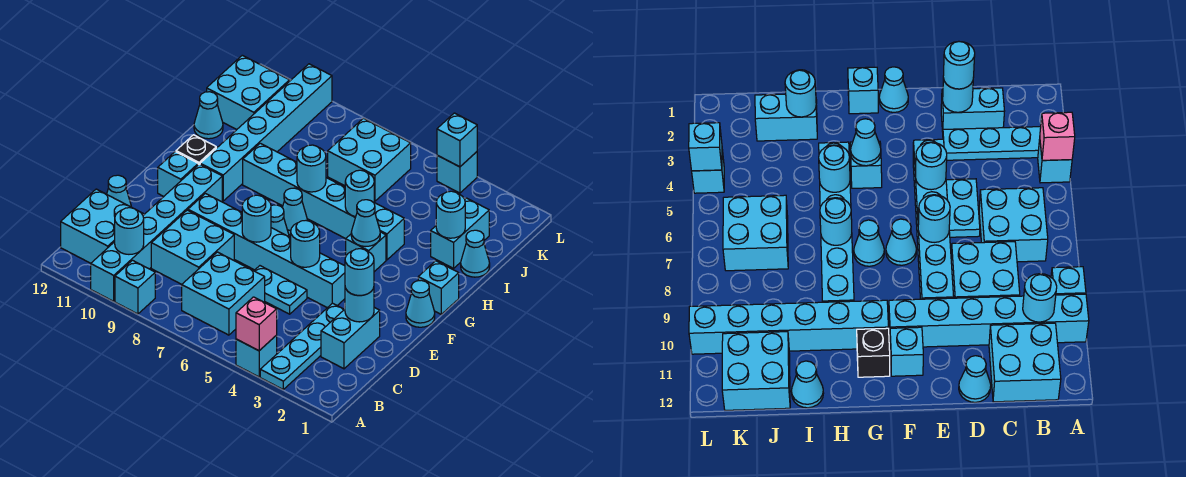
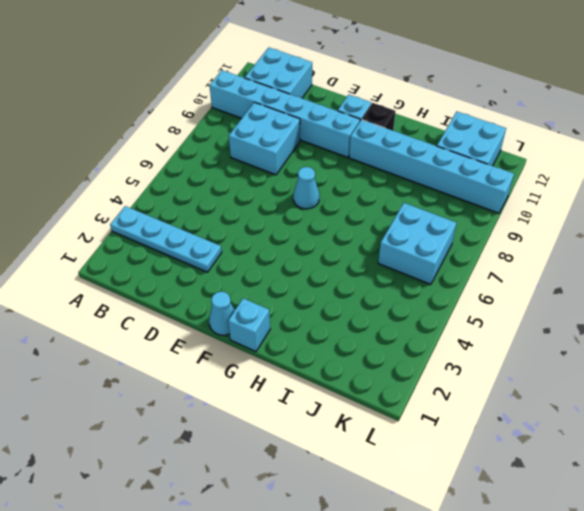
none -> cyan 1x1 brick [236,335,277,377]
none -> cyan 1x1 brick [115,260,155,314]
none -> cyan 2x2 brick [182,252,265,335]
none -> cyan 1x2 brick [321,307,380,369]

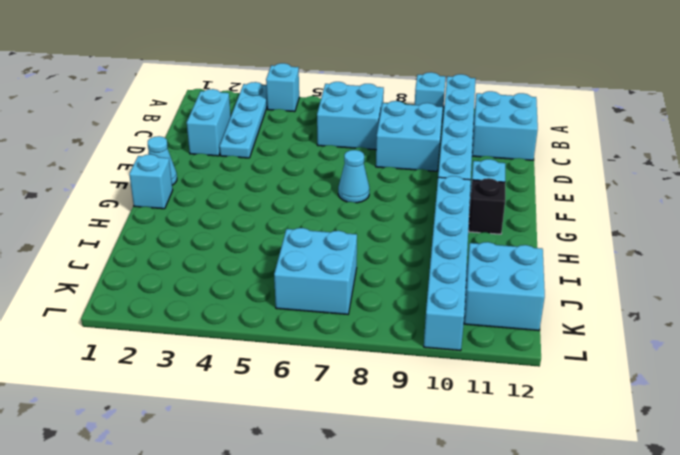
none -> cyan 1x2 plate [254,266,307,314]
none -> cyan 1x1 cone [107,175,131,207]
none -> cyan 1x6 brick [188,194,345,308]
none -> cyan 1x1 brick [346,232,386,272]

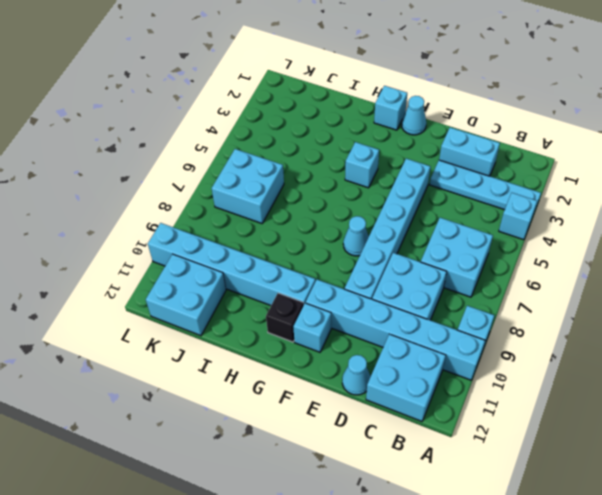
none -> cyan 1x2 plate [254,266,307,314]
none -> cyan 1x1 cone [282,188,307,235]
none -> cyan 1x6 brick [243,143,404,260]
none -> cyan 1x1 cone [461,230,490,277]

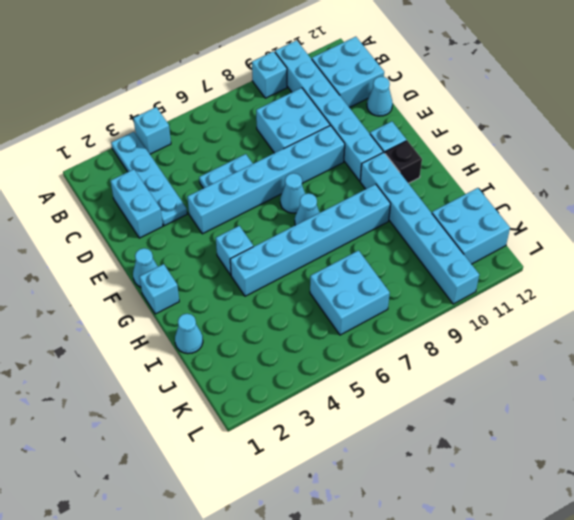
none -> cyan 2x2 brick [182,252,265,335]
none -> cyan 1x2 brick [431,198,489,268]
none -> cyan 1x1 cone [194,92,223,139]
none -> cyan 1x1 brick [437,152,477,193]

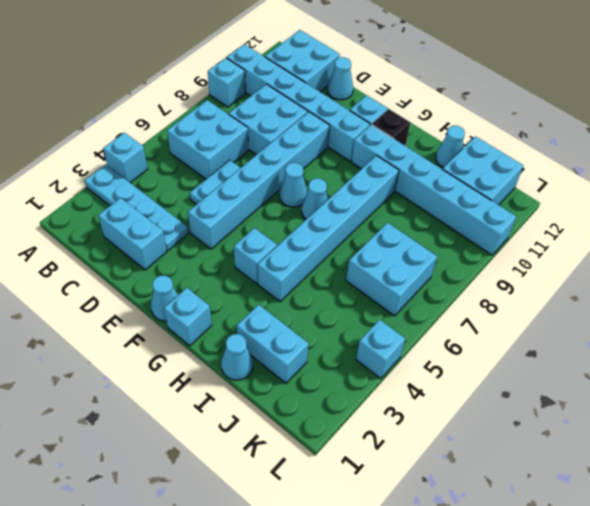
none -> pink 1x1 brick [236,297,277,351]
none -> cyan 1x1 round brick [115,208,144,254]
none -> cyan 1x1 round brick [345,288,374,322]
none -> cyan 1x1 round brick [291,221,320,267]

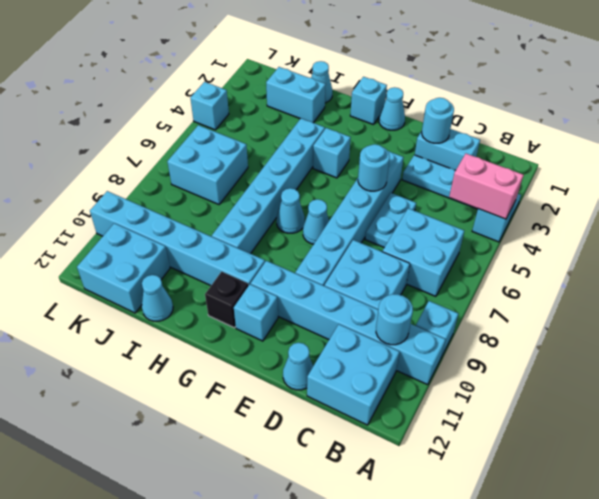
pink 1x2 brick [449,154,523,219] -> pink 1x1 brick [236,297,277,351]
none -> cyan 1x1 round brick [242,195,271,242]
none -> cyan 1x1 cone [351,200,380,247]
none -> cyan 1x1 round brick [345,170,374,217]
none -> cyan 1x1 round brick [297,145,326,192]

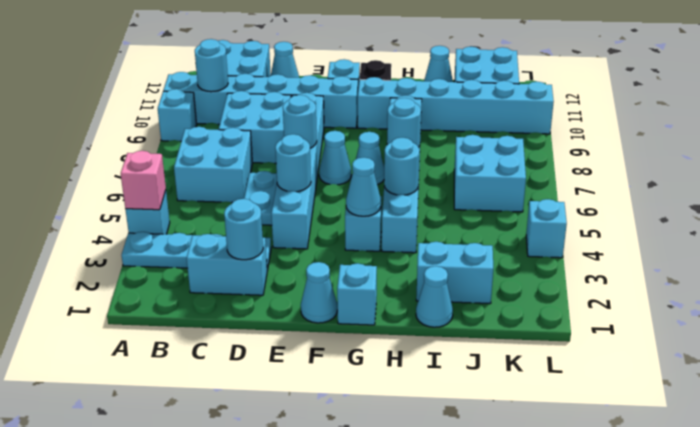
none -> cyan 1x1 round brick [436,191,465,238]
none -> cyan 1x1 brick [437,113,477,167]
none -> cyan 1x1 round brick [345,249,374,296]

